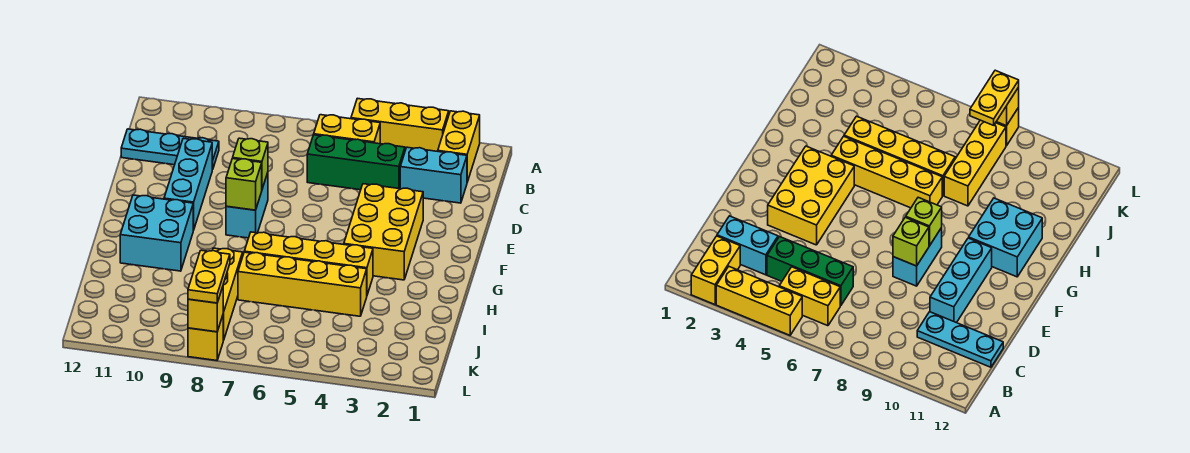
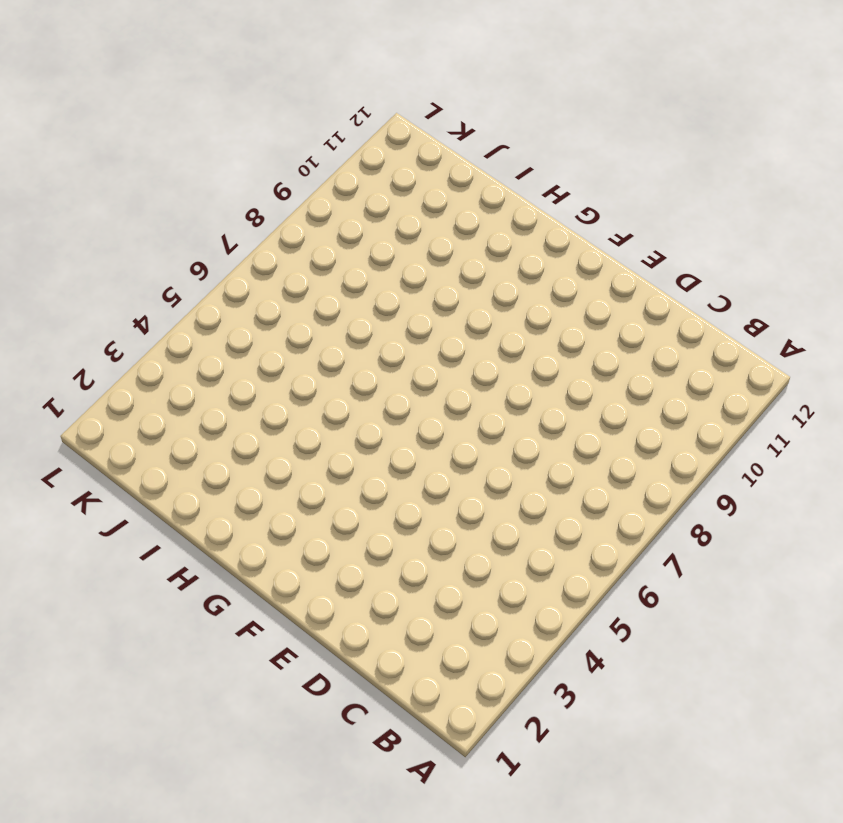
none -> yellow 1x2 brick [438,111,480,182]
none -> yellow 1x3 brick [351,98,449,151]
none -> yellow 1x2 brick [314,115,380,144]

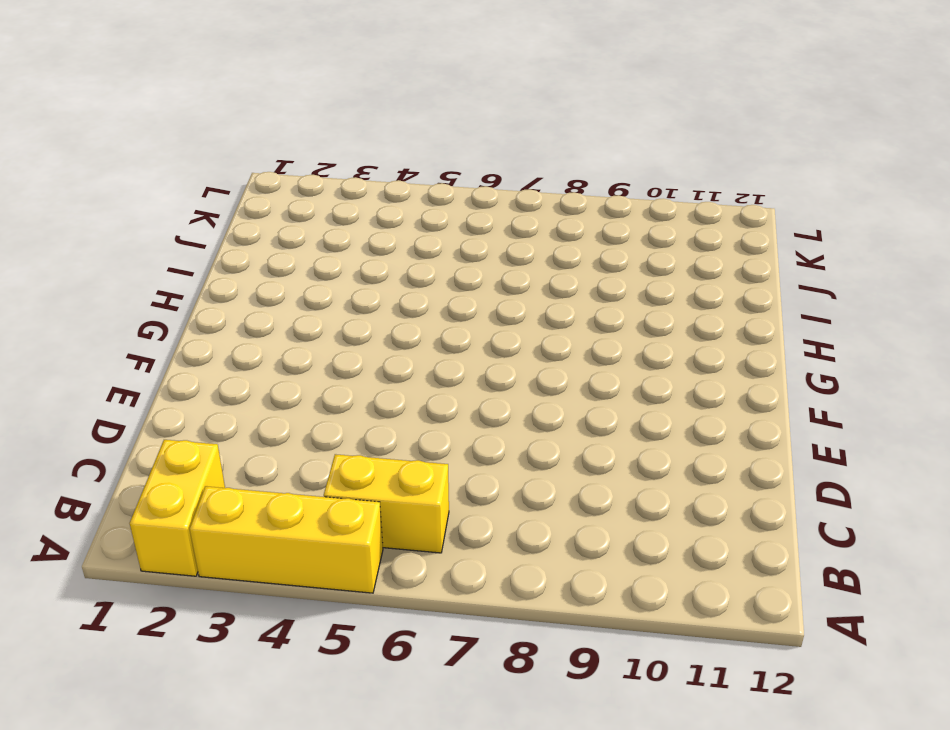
none -> cyan 1x2 brick [400,147,467,203]
none -> green 1x3 brick [307,135,405,190]
none -> cyan 1x3 plate [121,129,219,169]

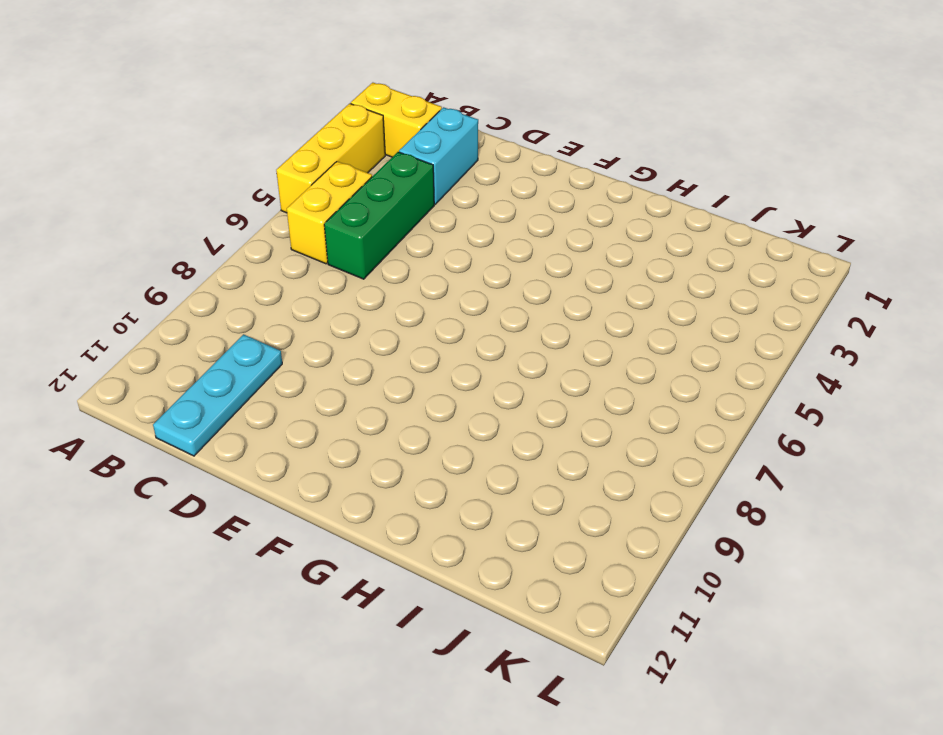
none -> cyan 1x3 brick [164,138,213,230]
none -> yellow 2x3 brick [344,184,423,280]
none -> cyan 1x2 brick [226,173,268,238]

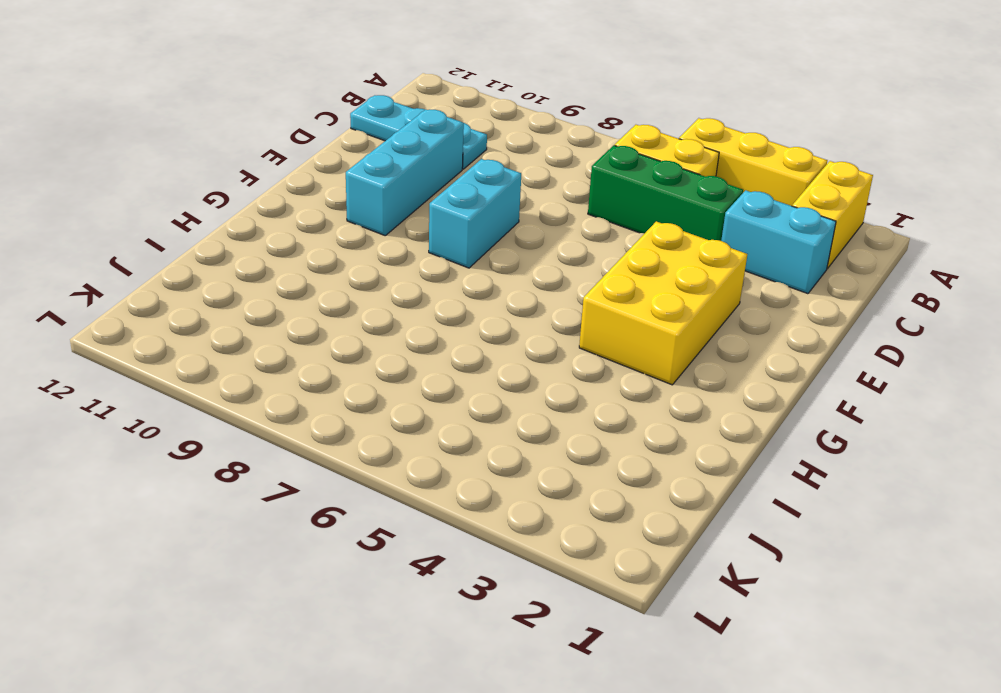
none -> cyan 2x2 brick [120,195,193,271]
none -> yellow 1x4 brick [244,232,373,295]
none -> yellow 1x4 brick [238,252,367,316]

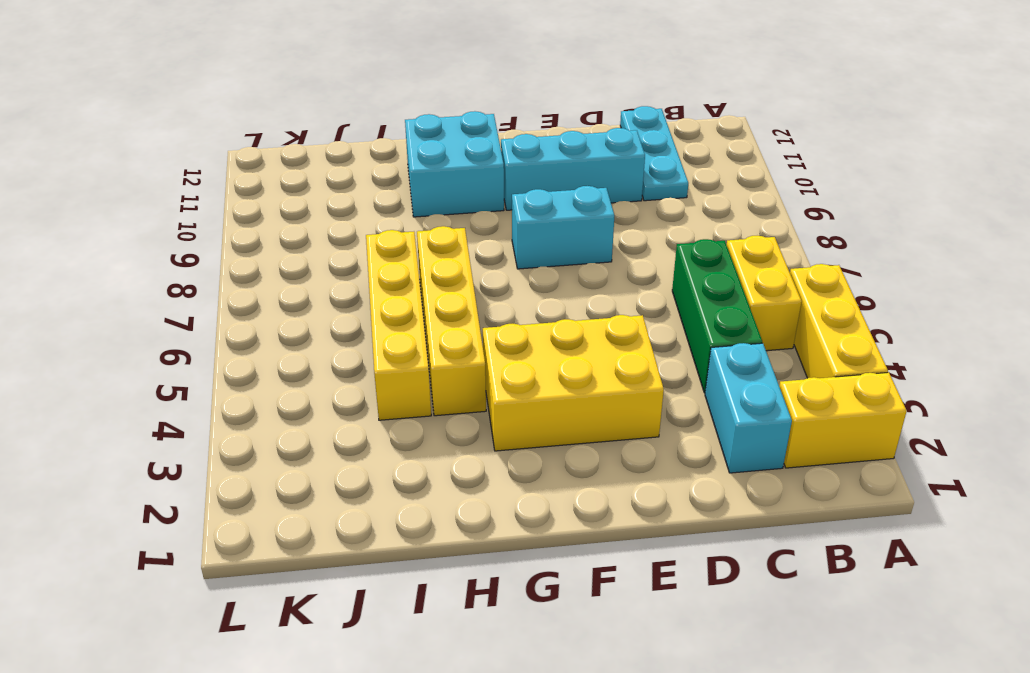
none -> yellow 1x3 brick [212,248,243,340]
none -> yellow 1x1 brick [188,316,223,361]
none -> lime 1x1 brick [233,138,268,189]

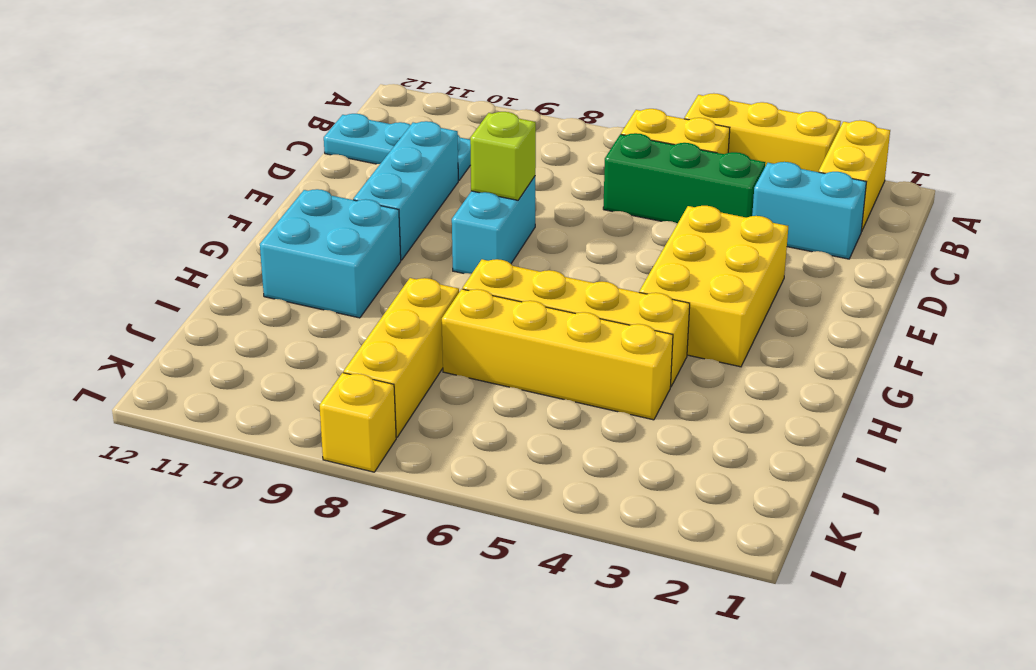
none -> lime 1x1 brick [226,159,262,210]
none -> yellow 1x1 brick [188,287,223,332]
none -> yellow 1x2 plate [188,250,230,303]

